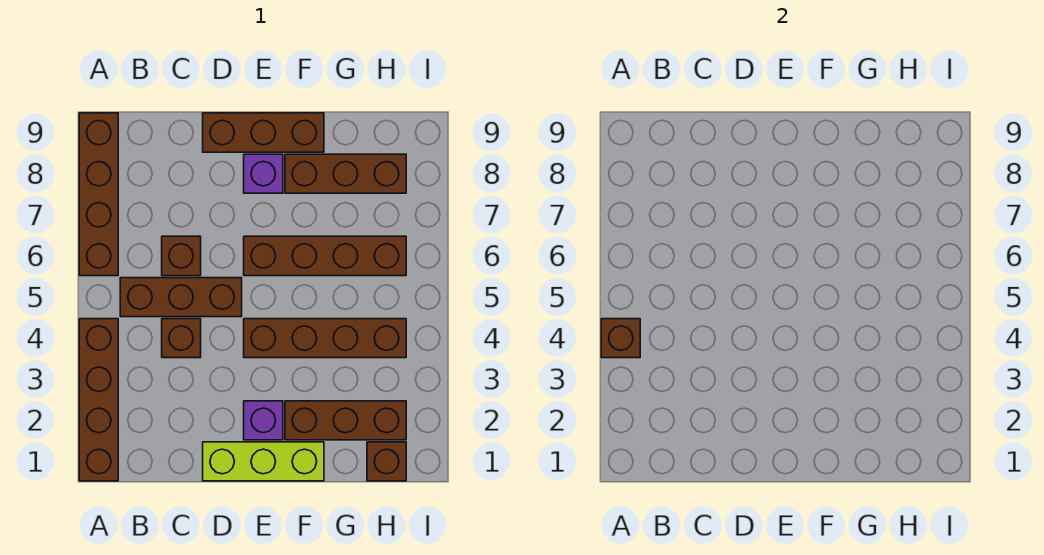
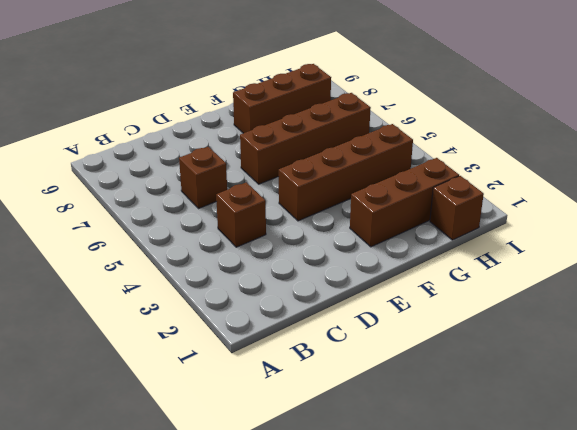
none -> brown 1x4 brick [79,319,118,481]
none -> brown 1x4 brick [79,113,118,276]
none -> brown 1x3 brick [120,278,242,317]

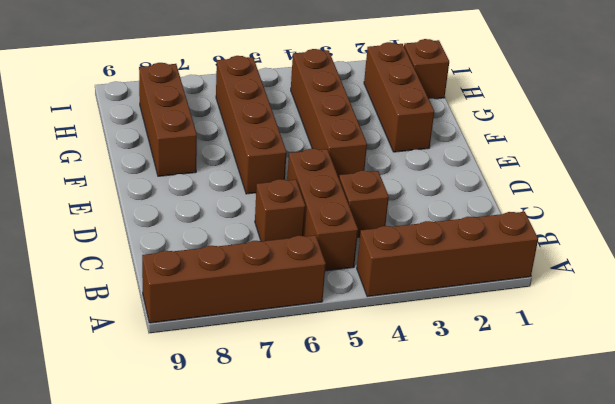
none -> lime 1x3 brick [203,442,324,481]
none -> brown 1x3 brick [203,113,324,152]
none -> purple 1x1 brick [244,401,283,440]

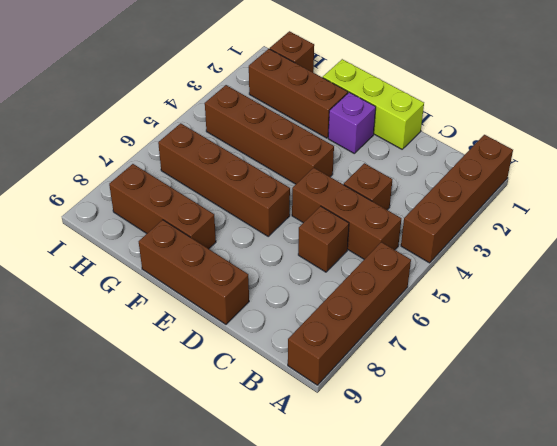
none -> purple 1x1 brick [244,154,283,193]
none -> brown 1x1 brick [601,319,640,358]

